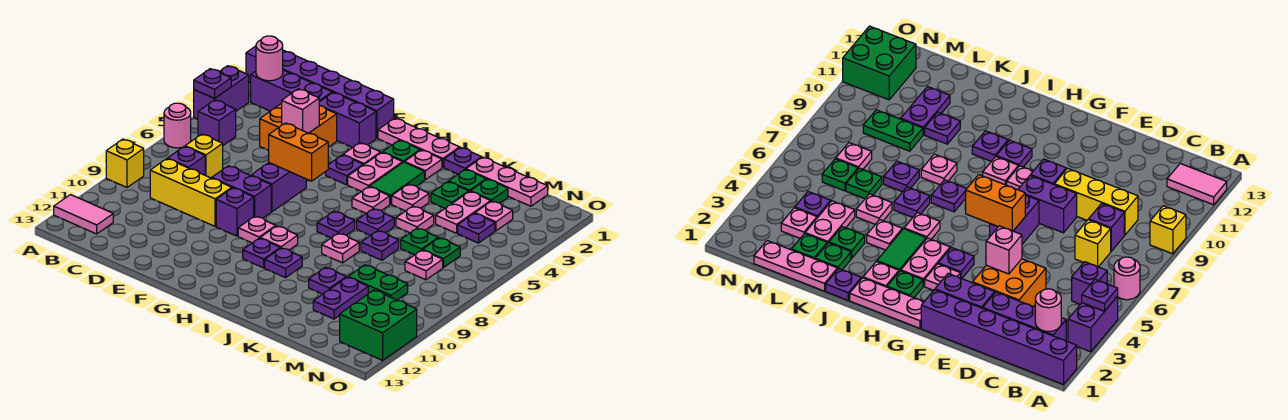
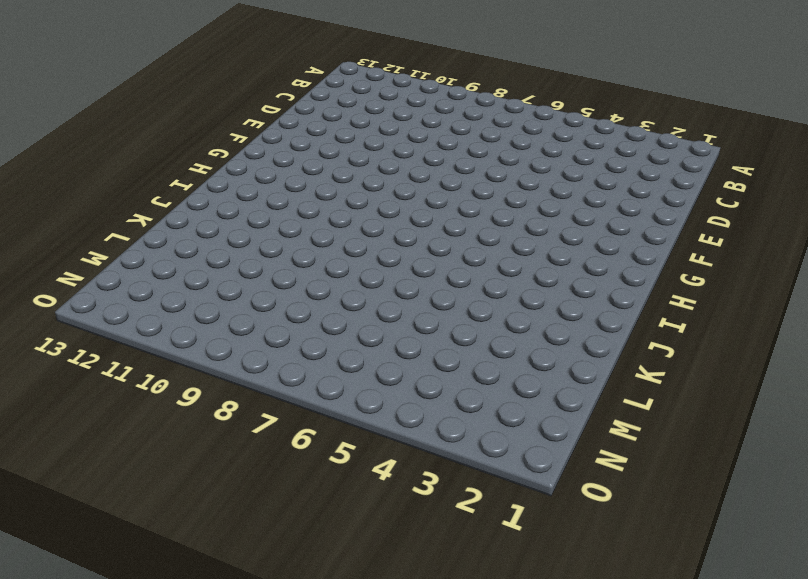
none -> purple 1x6 brick [246,46,394,138]
none -> purple 1x2 brick [194,66,249,119]
none -> pink 1x1 round brick [164,103,191,148]
none -> yellow 1x1 brick [106,139,144,187]

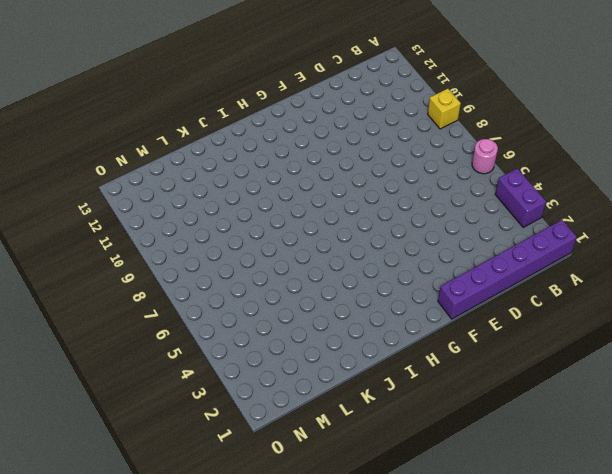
none -> pink 1x2 tile [54,195,113,234]
none -> purple 1x3 brick [250,70,332,111]
none -> purple 1x1 brick [198,100,236,145]
none -> yellow 1x1 brick [185,134,223,178]

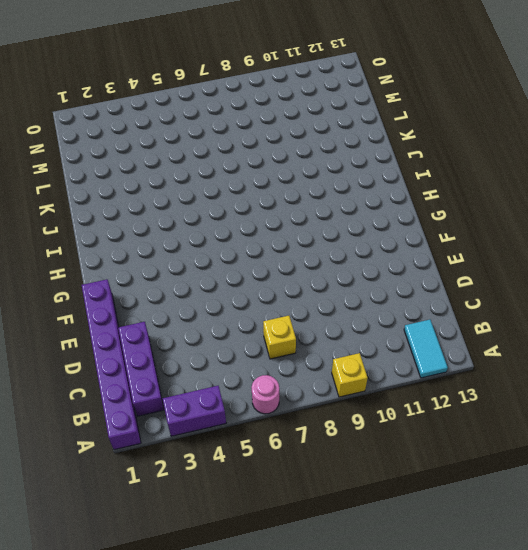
cyan 1x2 tile [404,320,448,378] -> pink 1x2 tile [54,195,113,234]
none -> purple 1x1 brick [198,100,236,145]
none -> purple 1x1 brick [168,146,205,175]
none -> yellow 1x3 brick [150,159,232,226]
none -> orange 2x2 brick [260,103,337,150]

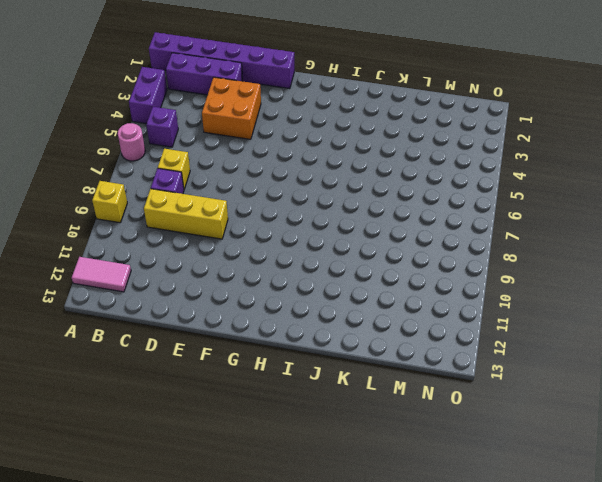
none -> purple 1x2 brick [319,92,376,148]
none -> purple 1x2 brick [212,166,271,218]
none -> purple 1x2 brick [251,163,306,212]
none -> purple 1x1 brick [216,188,254,236]

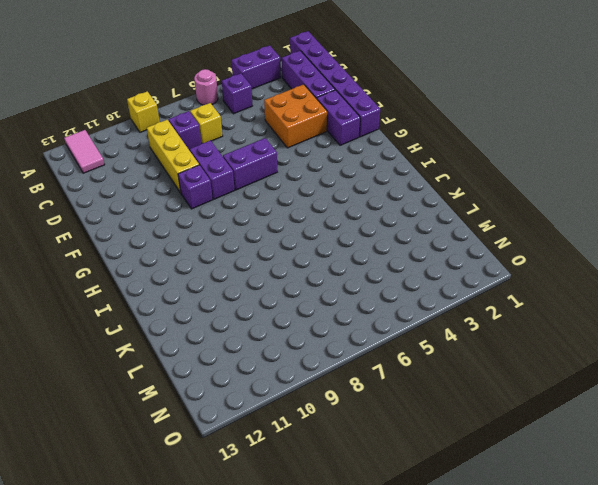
none -> pink 1x3 plate [378,118,460,167]
none -> pink 1x1 plate [343,143,381,165]
none -> purple 1x1 plate [326,155,363,185]
none -> pink 1x1 plate [238,216,276,243]

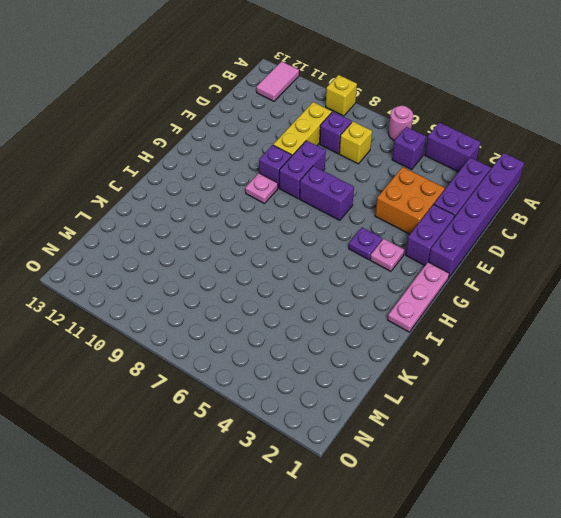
none -> green 1x1 plate [383,140,420,162]
none -> pink 1x2 plate [348,153,403,191]
none -> pink 1x1 plate [260,226,298,250]
none -> purple 1x1 plate [243,238,280,268]

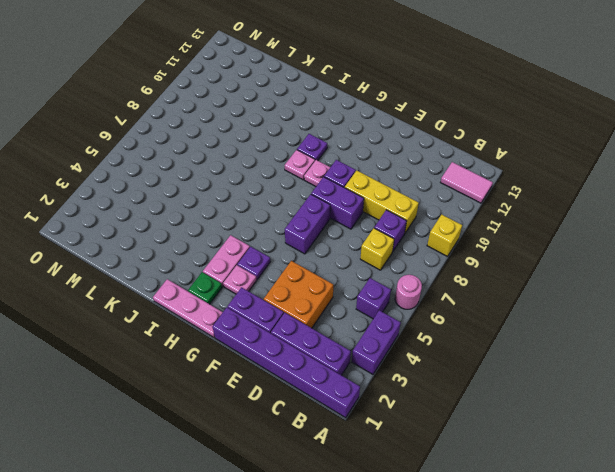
none -> pink 1x1 plate [405,150,442,180]
none -> green 1x2 tile [370,162,425,204]
none -> pink 1x1 plate [352,187,390,213]
none -> purple 1x1 plate [317,211,355,238]

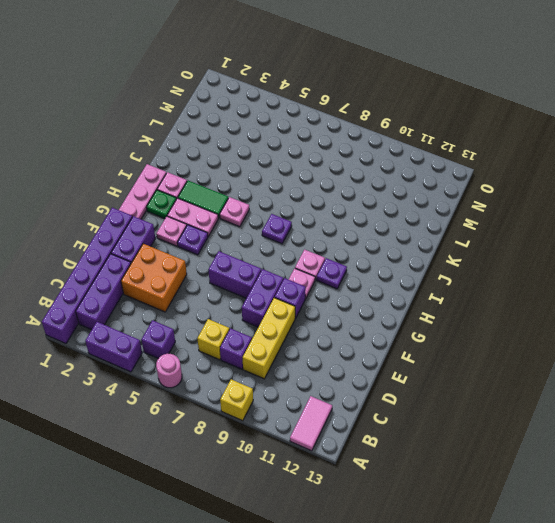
none -> purple 1x1 plate [265,248,302,278]
none -> purple 1x1 plate [444,147,482,174]
none -> pink 1x1 plate [392,184,429,211]
none -> purple 1x1 plate [357,209,394,235]

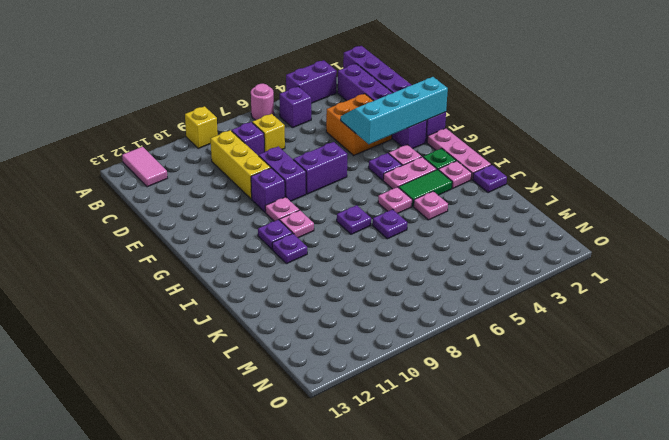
cyan 2x4 slope [341,77,448,144] -> pink 1x1 brick [282,89,319,133]
none -> pink 1x1 plate [322,233,359,263]
none -> pink 1x3 plate [466,157,548,206]
none -> green 1x1 plate [449,169,486,191]
none -> green 1x1 plate [431,182,469,208]

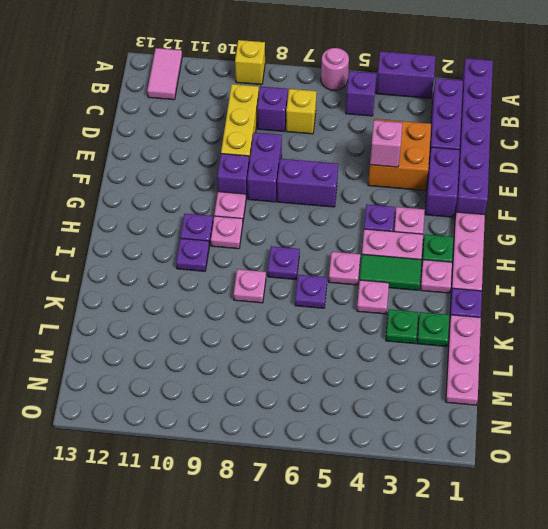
none -> pink 1x1 plate [396,206,434,233]
none -> purple 1x1 plate [361,231,399,260]
none -> purple 1x1 plate [309,267,346,294]
none -> green 1x1 plate [471,179,508,203]

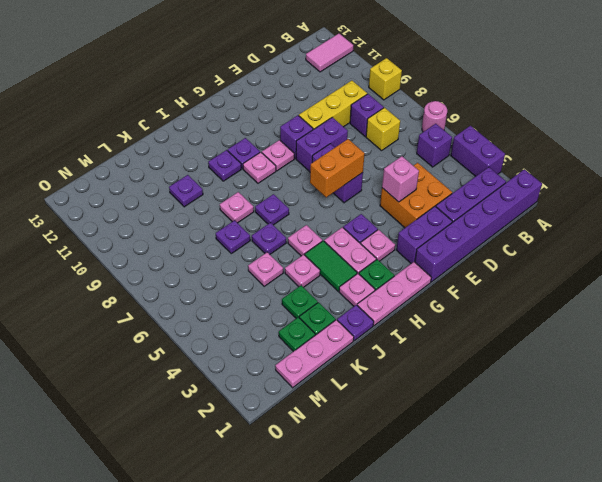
none -> pink 1x2 plate [436,191,491,233]
none -> green 1x1 plate [401,228,438,255]
none -> green 1x2 plate [349,265,408,300]
none -> purple 1x2 plate [313,277,368,319]

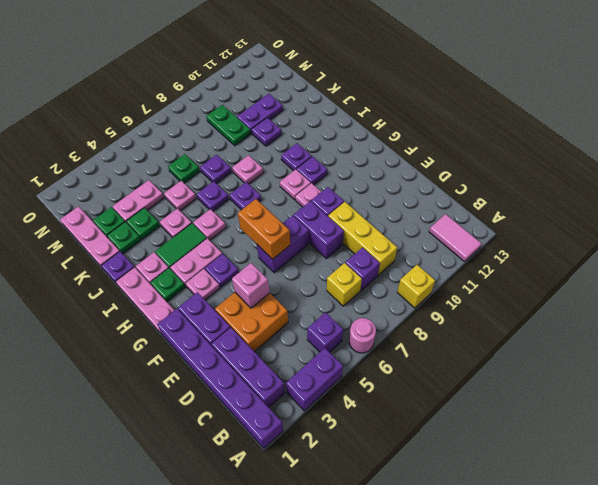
none -> pink 1x1 plate [475,201,513,231]
none -> purple 1x1 plate [458,213,495,243]
none -> green 1x1 plate [423,238,460,268]
none -> pink 1x1 plate [405,250,443,280]

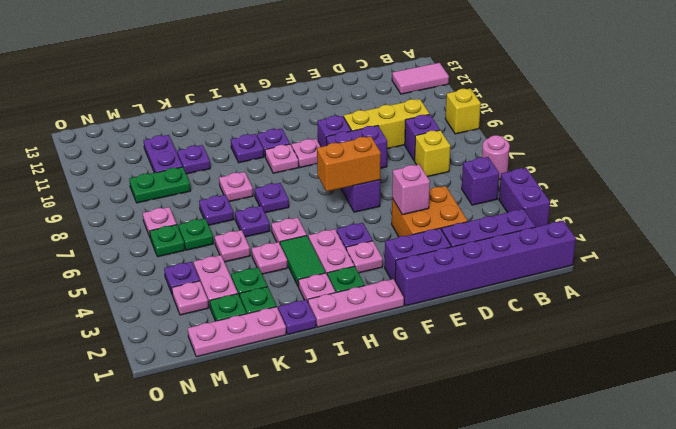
none -> green 2x2 brick [340,290,417,360]
none -> purple 1x1 plate [194,69,231,98]
none -> pink 1x1 round brick [256,36,283,81]

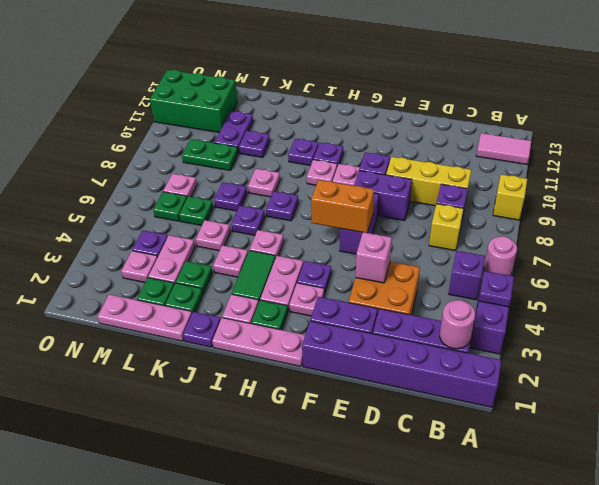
green 2x3 brick [150,70,237,133] -> green 2x2 brick [340,290,417,360]

